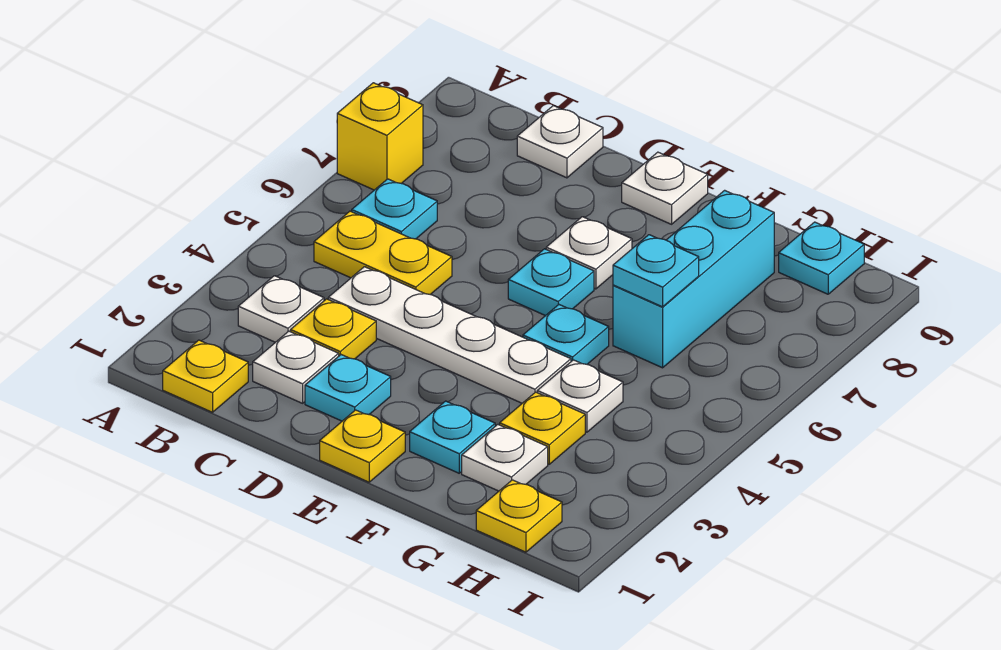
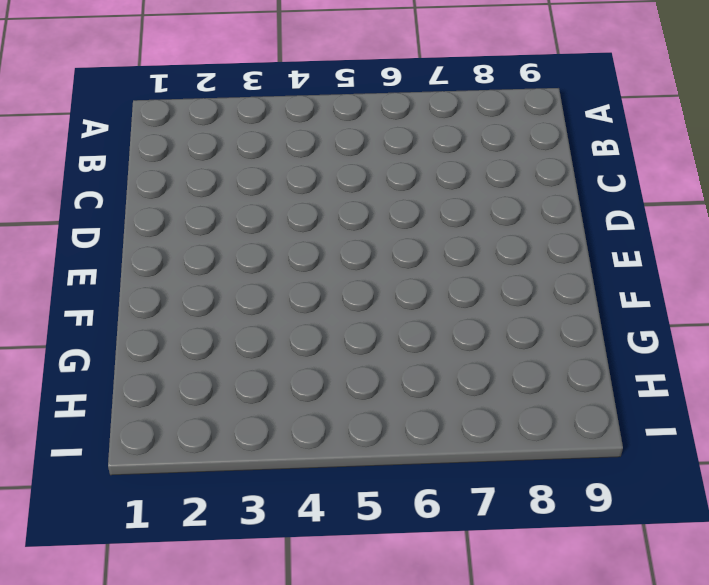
none -> yellow 1x1 brick [337,83,423,190]
none -> yellow 1x1 plate [163,340,248,412]
none -> white 1x1 plate [238,276,324,342]

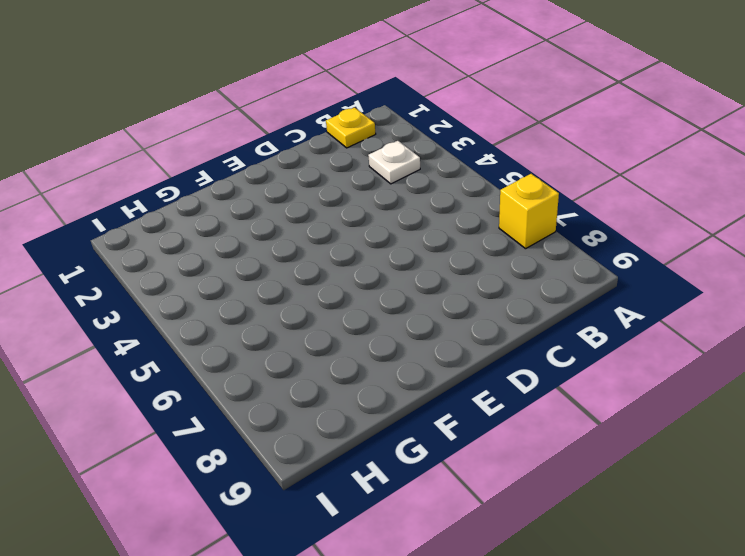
none -> yellow 1x2 plate [314,211,452,295]
none -> cyan 1x1 plate [352,179,437,239]
none -> white 1x1 plate [253,331,339,403]

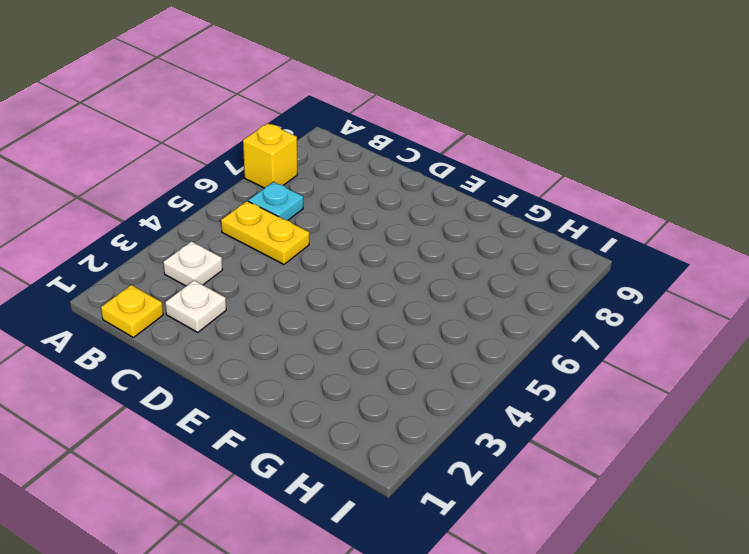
none -> yellow 1x1 plate [291,299,376,359]
none -> white 1x4 plate [328,267,571,403]
none -> white 1x1 plate [517,106,603,178]

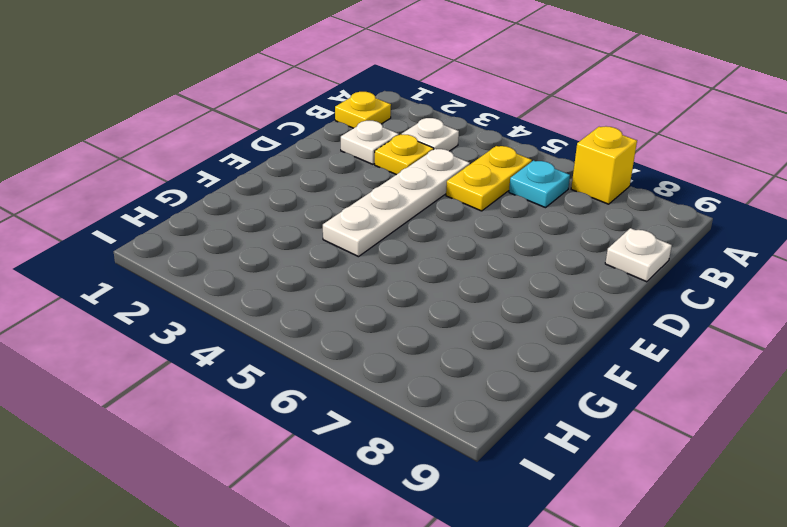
none -> cyan 1x1 plate [305,355,391,421]
none -> yellow 1x1 plate [320,410,405,482]
none -> cyan 1x1 plate [508,249,594,316]

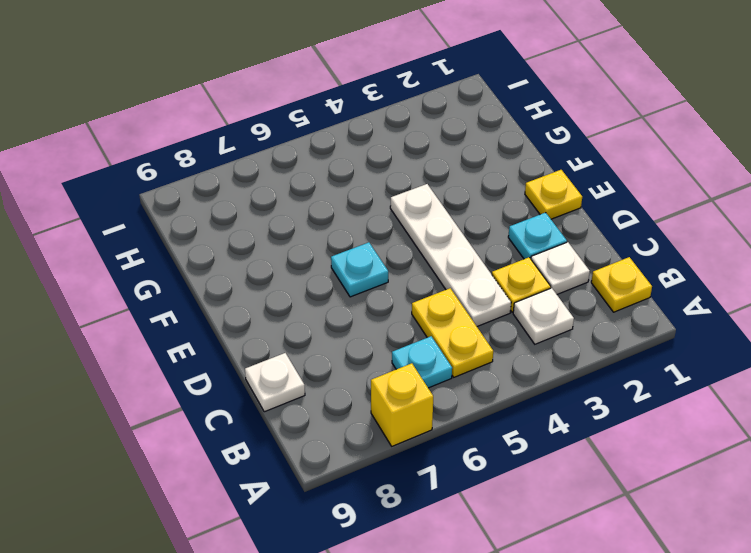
none -> white 1x1 plate [546,217,632,289]
none -> white 1x1 plate [622,152,708,224]
none -> cyan 1x1 plate [410,401,495,473]

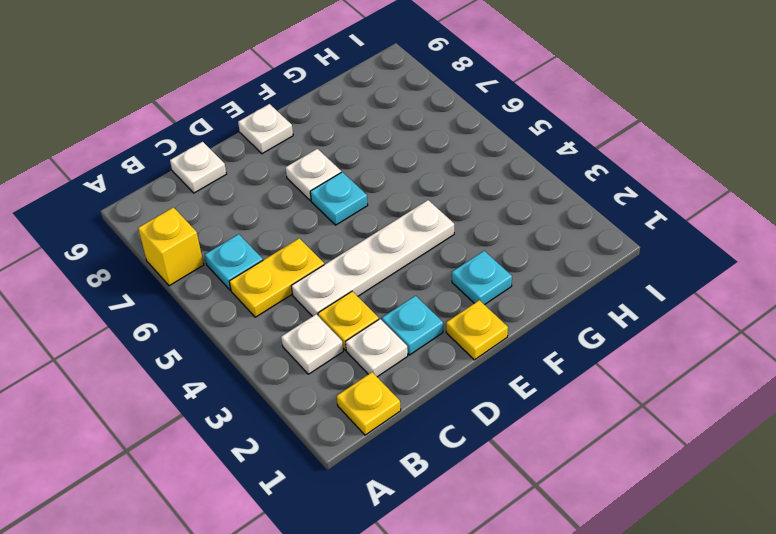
none -> cyan 1x1 plate [523,305,609,364]
none -> white 1x1 plate [462,425,548,491]
none -> yellow 1x1 plate [500,392,585,464]

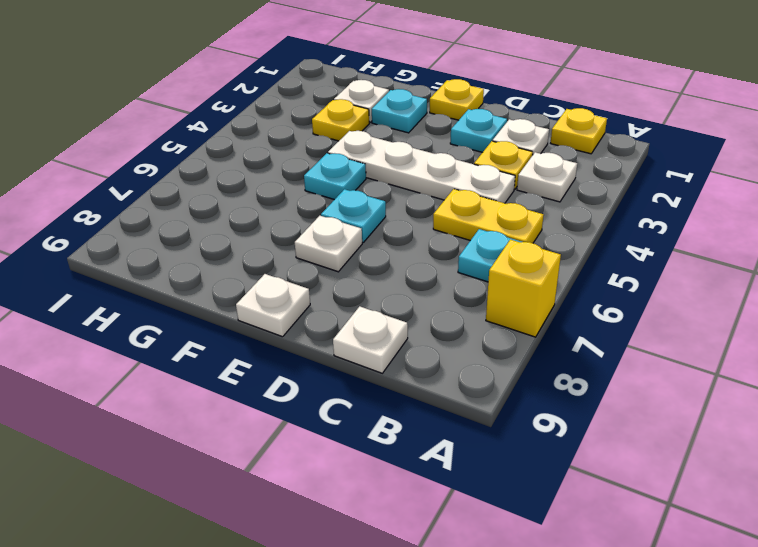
none -> white 1x1 plate [537,360,623,432]
none -> cyan 1x3 brick [613,190,774,368]
none -> yellow 1x1 plate [476,480,562,552]

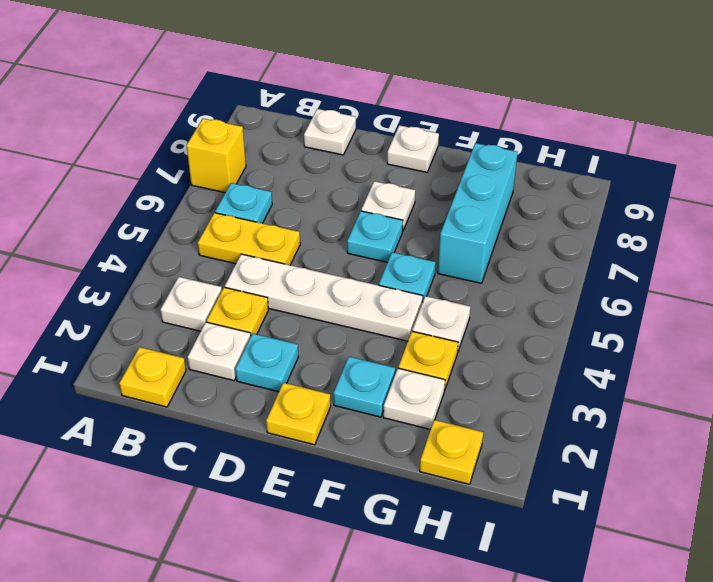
none -> cyan 1x1 plate [779,222,864,294]
none -> cyan 1x1 plate [613,235,699,307]

